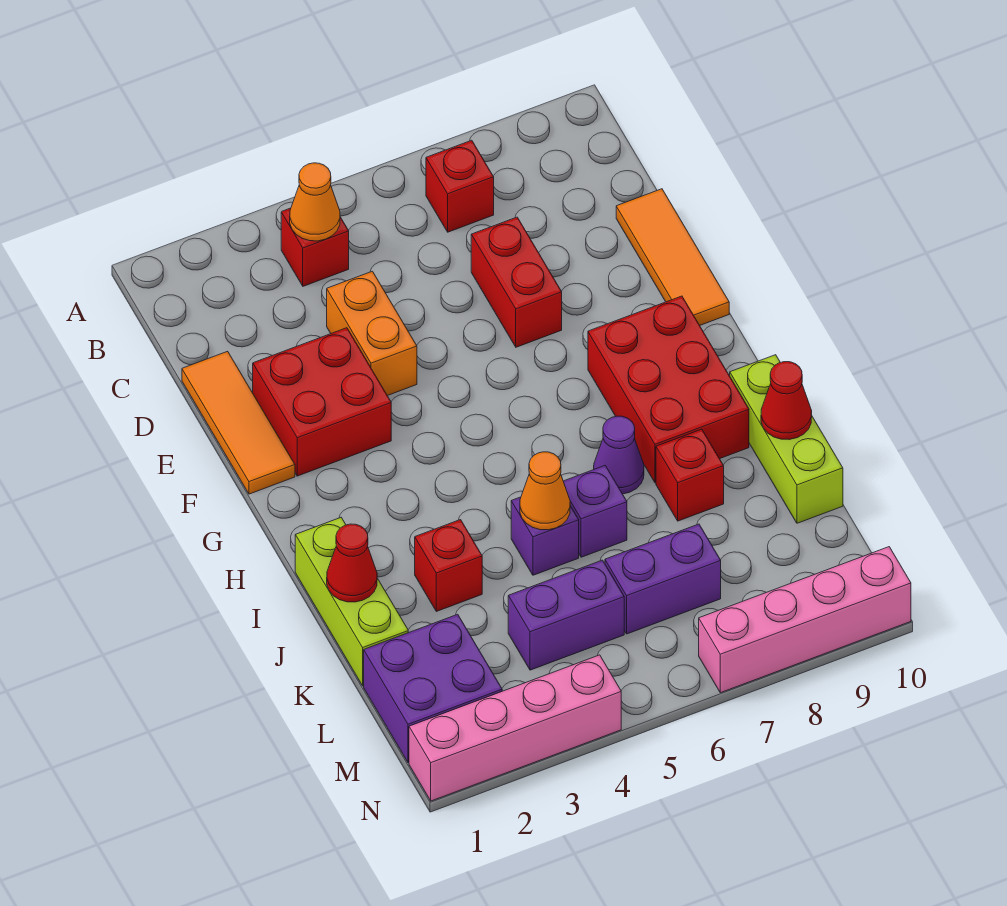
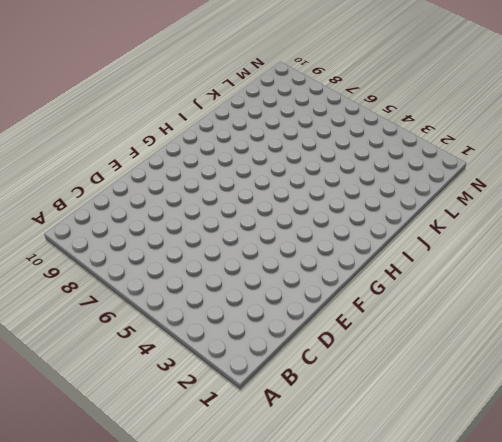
none -> red 1x1 brick [281,208,349,286]
none -> red 1x1 brick [426,140,494,232]
none -> orange 1x3 tile [182,351,295,494]

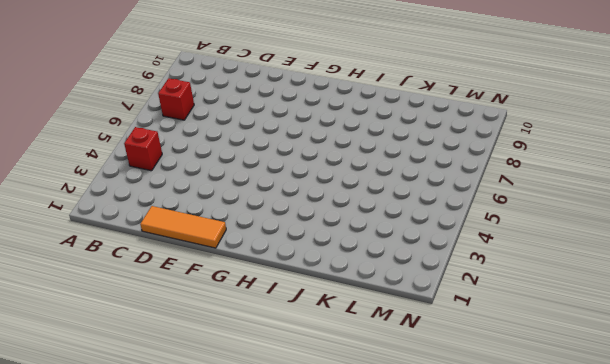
none -> orange 1x2 brick [327,271,417,396]
none -> red 1x2 brick [471,217,562,347]
none -> orange 1x3 tile [616,189,729,325]

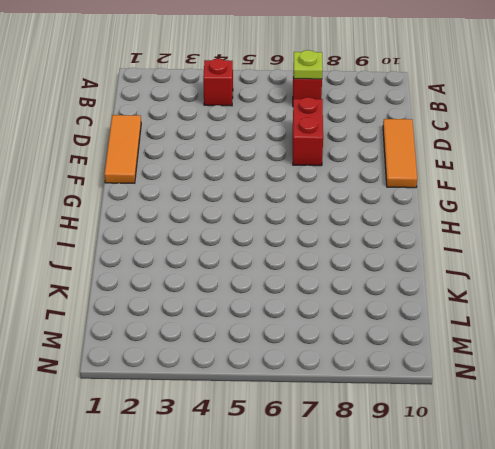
lime 1x1 plate [294,50,323,79] -> none
none -> orange 1x2 brick [327,271,417,396]
none -> red 2x2 brick [253,328,391,476]
none -> red 2x3 brick [588,296,749,483]

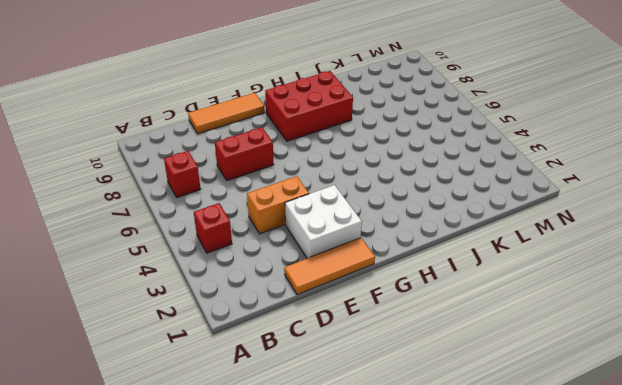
white 2x2 brick [285,185,362,258] -> red 2x2 brick [253,328,391,476]
none -> lime 1x3 brick [295,518,408,686]
none -> purple 1x1 cone [594,416,644,494]
none -> lime 1x3 brick [730,355,843,523]

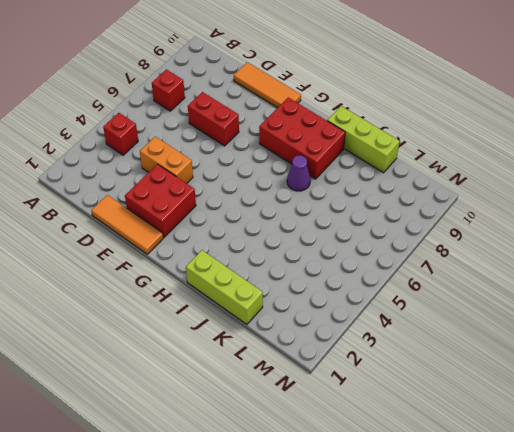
none -> red 1x1 brick [415,520,482,611]
none -> purple 1x1 brick [511,497,579,575]
none -> purple 1x1 brick [563,466,627,557]

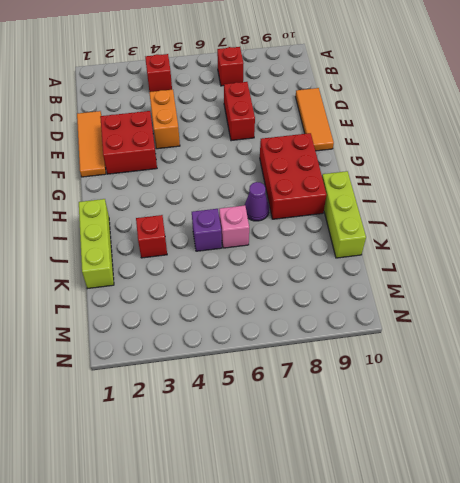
pink 1x1 brick [219,205,249,248] -> purple 1x1 brick [563,466,627,557]
none -> red 1x1 brick [656,429,724,521]
none -> purple 2x2 brick [364,614,502,763]
none -> purple 1x2 brick [508,560,624,670]

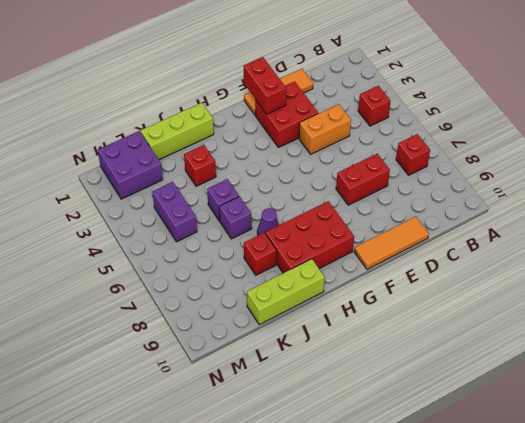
red 1x2 brick [244,57,286,114] -> none
none -> purple 1x2 brick [605,524,721,634]
none -> pink 1x4 brick [409,655,621,801]
none -> pink 1x4 brick [699,547,911,693]

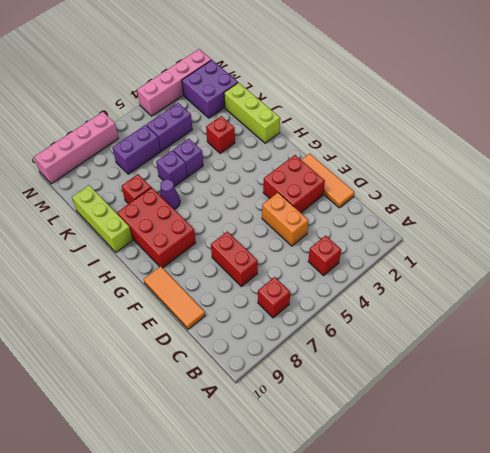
none -> orange 1x1 cone [290,163,340,241]
none -> red 1x1 cone [327,524,377,602]
none -> orange 1x1 cone [520,452,570,530]

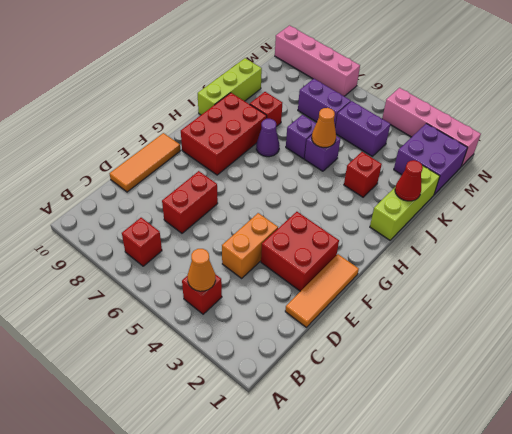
none -> red 1x1 cone [761,362,812,440]

